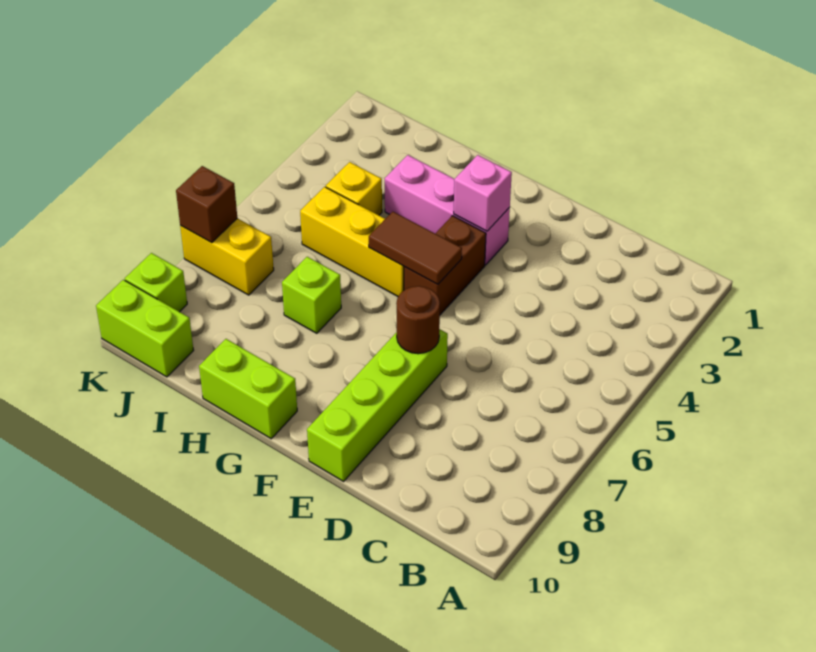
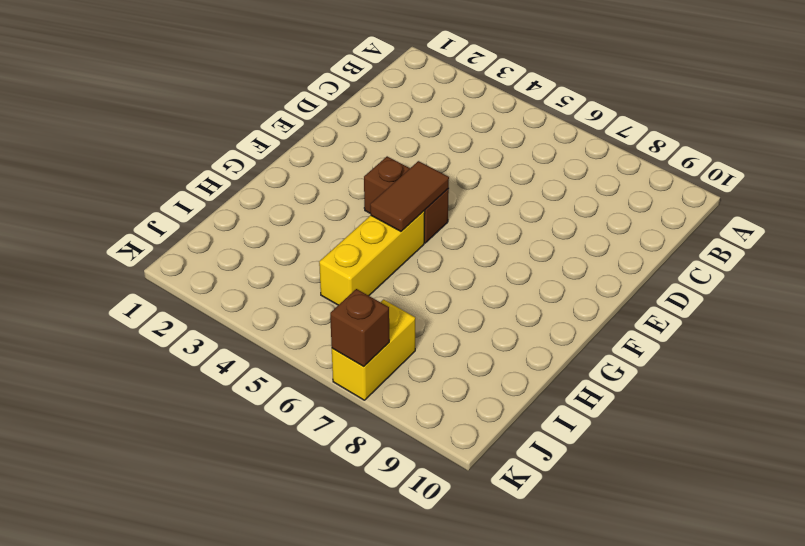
none -> lime 1x4 brick [307,329,448,481]
none -> pink 1x3 brick [385,155,510,265]
none -> lime 1x2 brick [199,339,297,439]

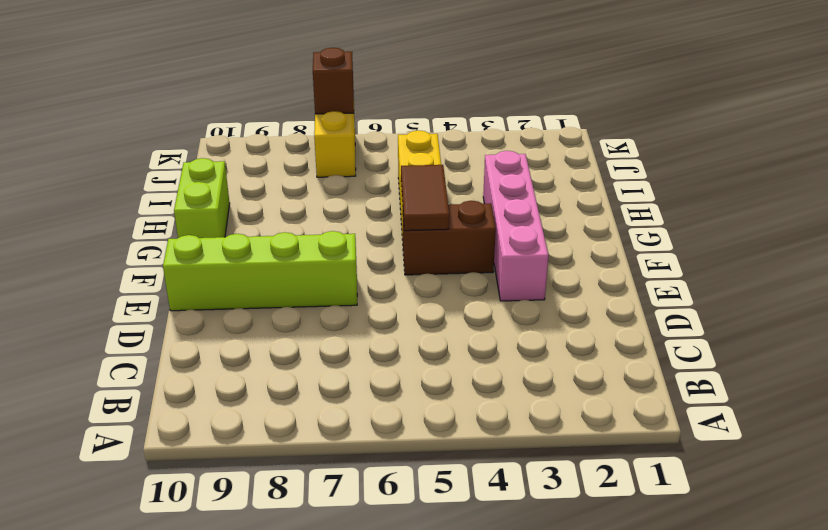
pink 1x4 brick [483,151,549,301] -> pink 1x3 brick [385,155,510,265]
none -> lime 1x1 brick [282,257,341,333]
none -> yellow 1x1 brick [326,162,382,215]
none -> lime 1x2 brick [96,280,194,377]

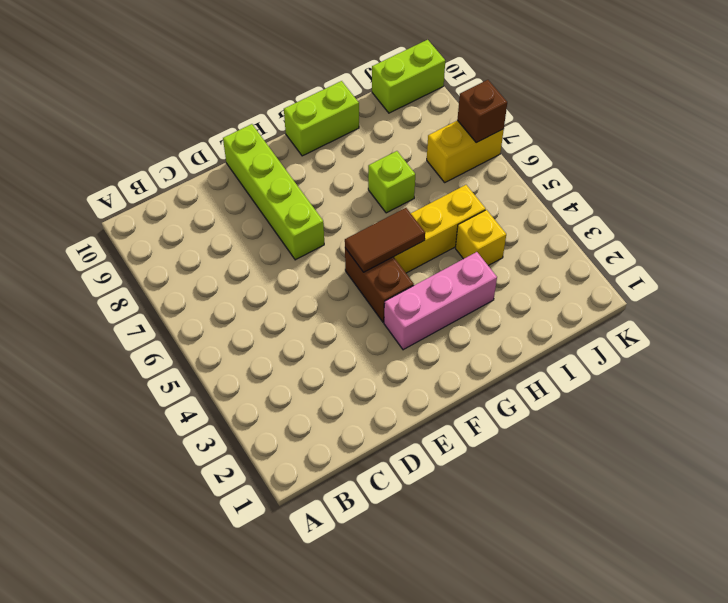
none -> lime 1x1 brick [125,253,187,312]
none -> brown 1x1 round brick [396,286,440,354]
none -> pink 1x1 brick [454,155,512,231]

